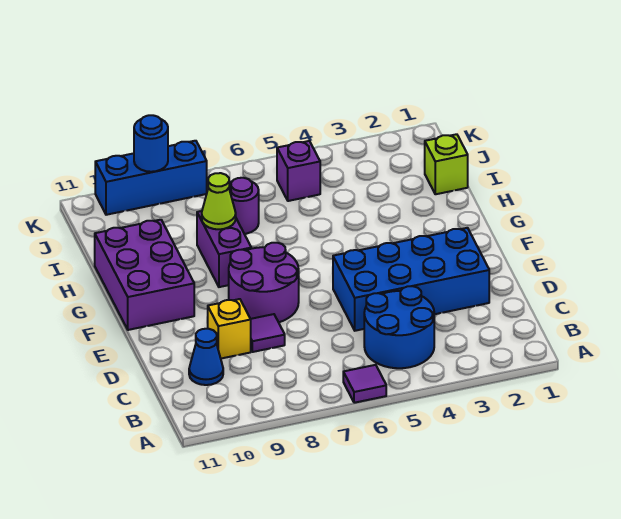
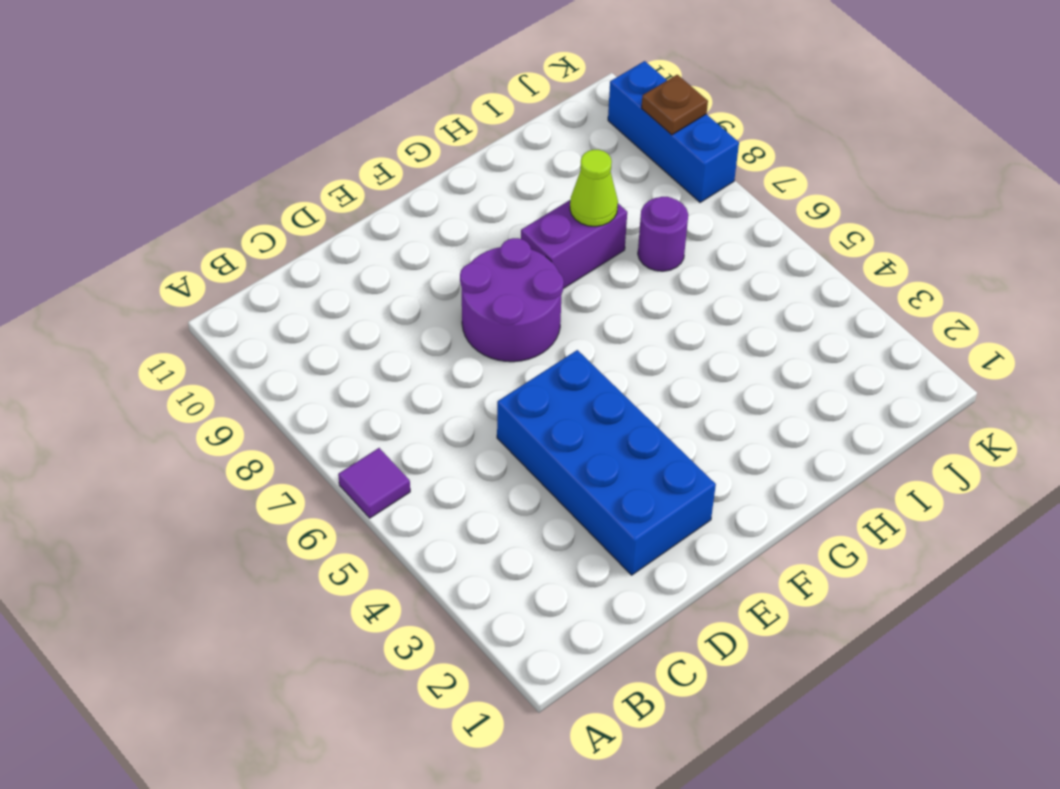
brown 1x1 plate [642,75,708,135] -> blue 1x1 round brick [134,115,168,172]
none -> blue 2x2 round brick [364,286,434,368]
none -> blue 1x1 cone [189,329,223,385]
none -> purple 1x1 tile [251,314,285,352]

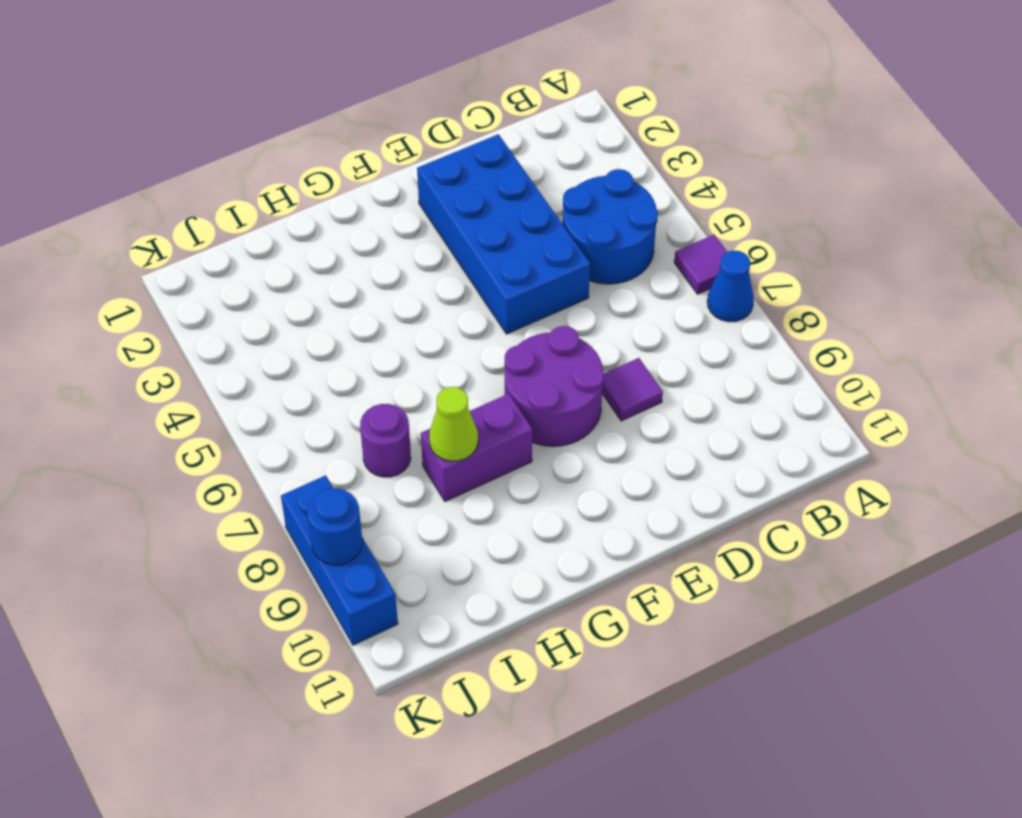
blue 1x1 cone [707,251,754,322] -> blue 1x1 cone moved to [189,329,223,385]
none -> yellow 1x1 brick [207,299,251,359]
none -> purple 2x3 brick [95,220,194,330]
none -> lime 1x1 brick [425,134,468,194]

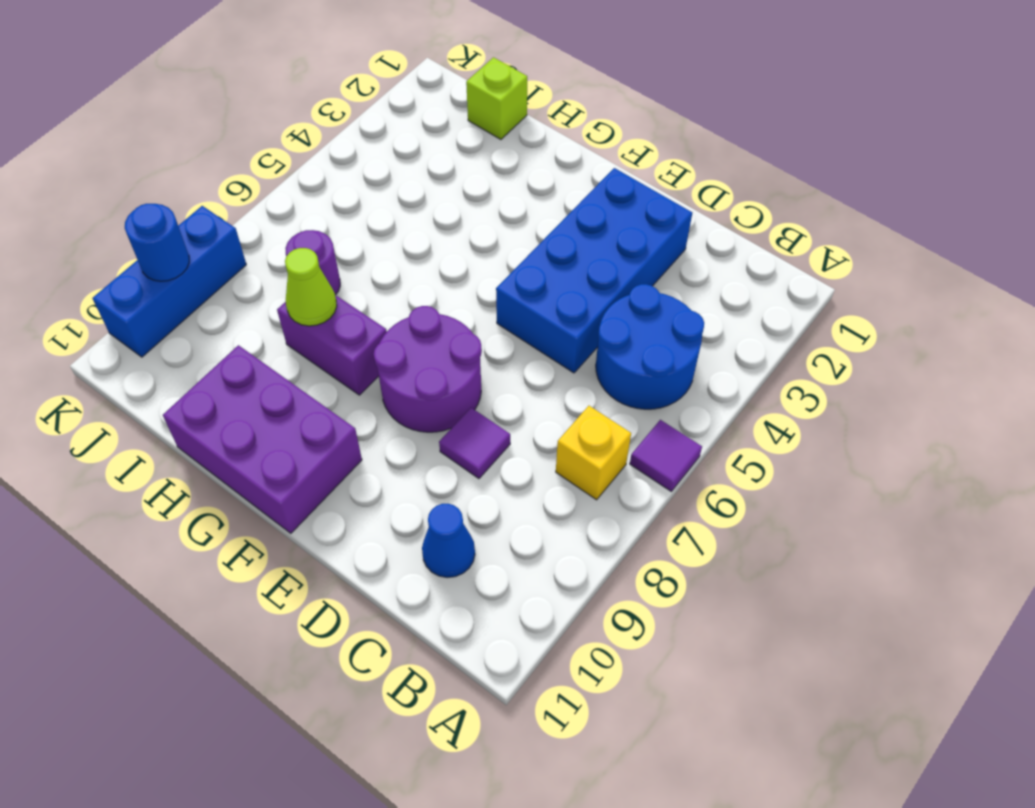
yellow 1x1 brick [556,406,631,500] -> yellow 1x1 brick moved to [207,299,251,359]
none -> purple 1x1 brick [277,141,320,201]

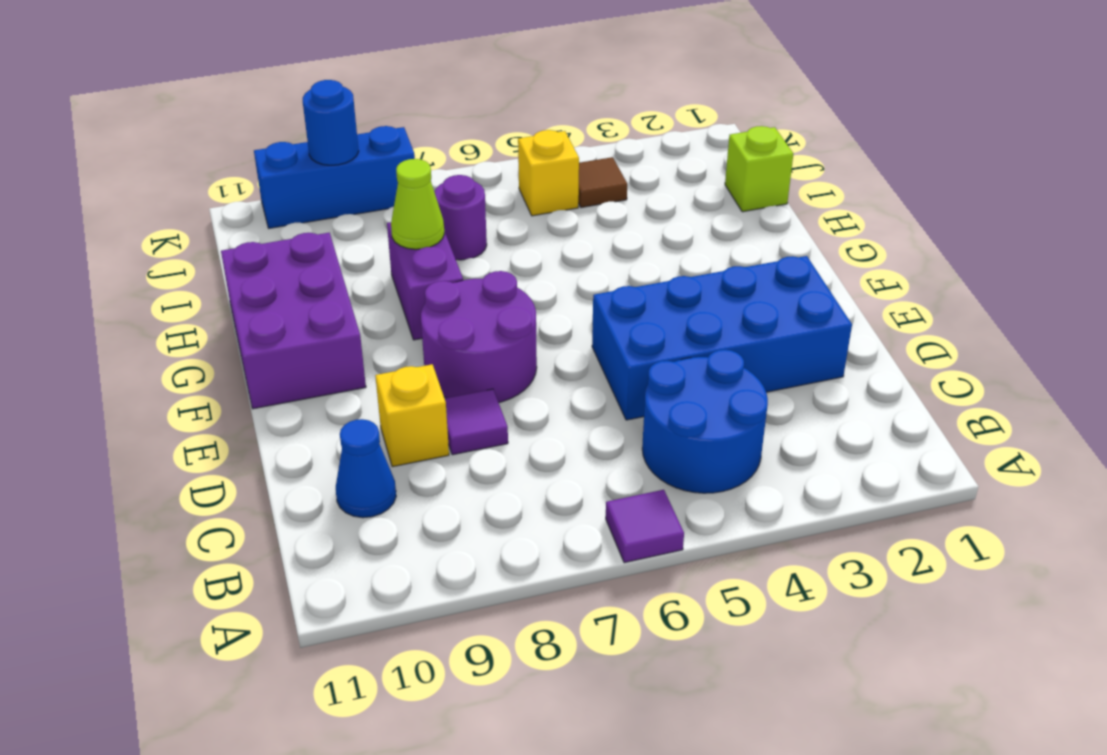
brown 1x1 tile [578,157,627,208] -> none
yellow 1x1 brick [518,130,579,216] -> purple 1x1 brick [277,141,320,201]

